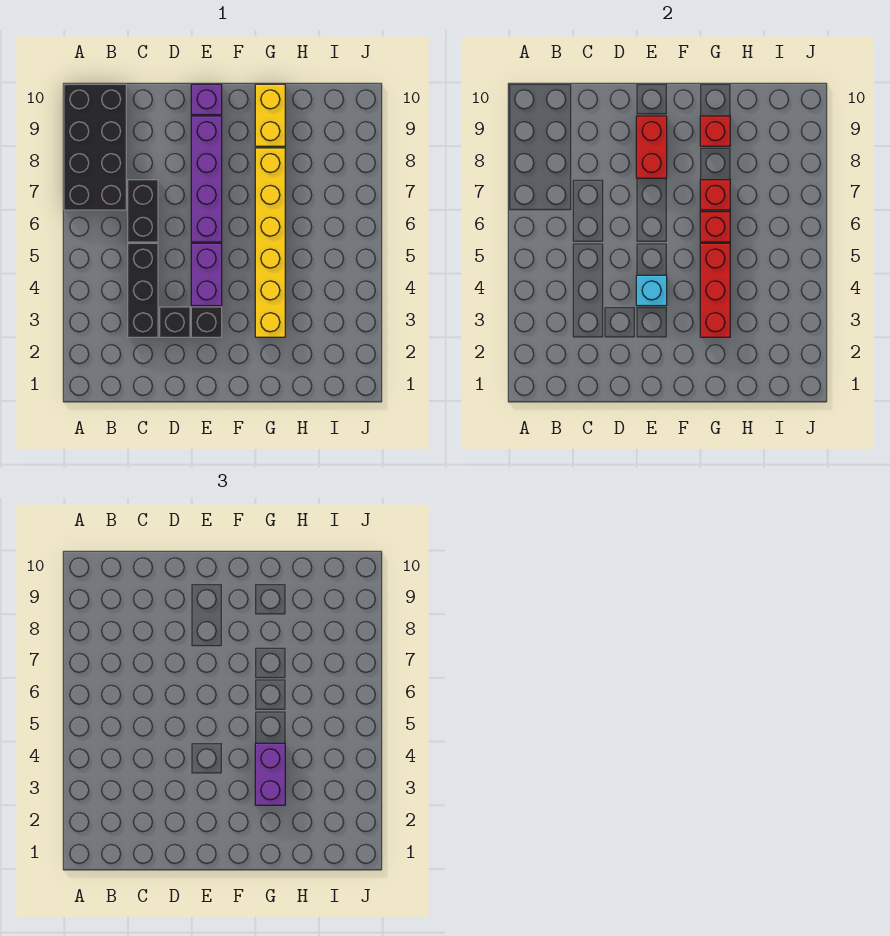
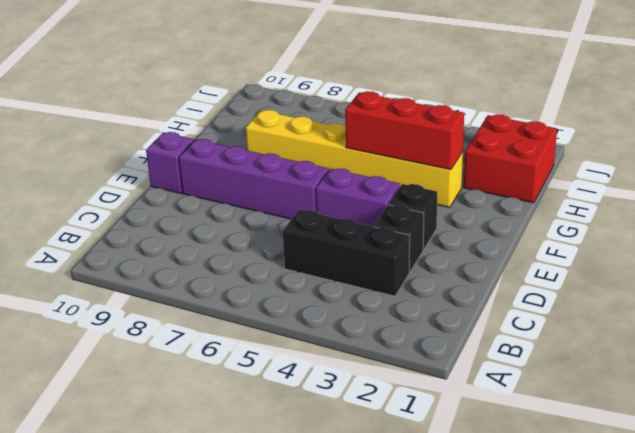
red 2x2 brick [464,114,557,203] -> none
none -> black 2x4 brick [64,84,126,210]
none -> black 1x2 brick [128,180,158,242]
none -> yellow 1x2 brick [255,84,285,146]

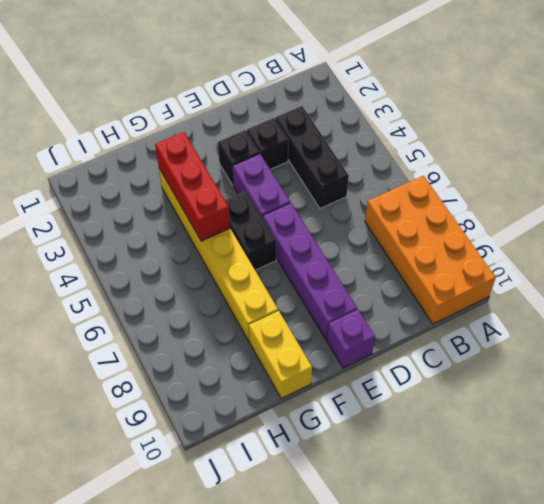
orange 2x4 brick [365,176,496,324] -> black 2x4 brick [64,84,126,210]
black 1x2 brick [225,191,276,270] -> black 1x2 brick moved to [128,180,158,242]
none -> cyan 1x1 brick [636,275,667,306]
none -> red 1x2 brick [636,116,667,178]
none -> red 1x1 brick [700,212,730,242]

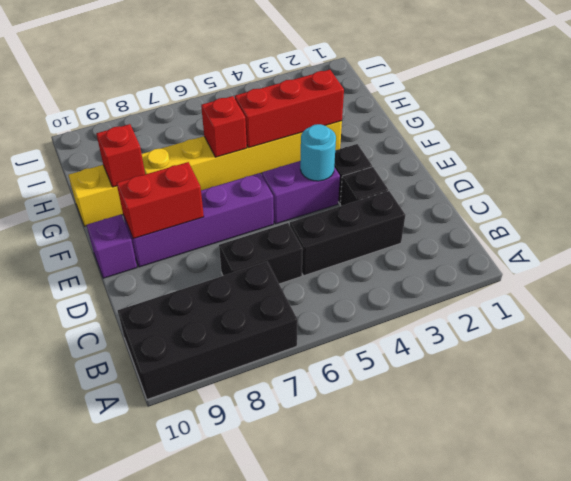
cyan 1x1 round brick [300,124,336,181] -> cyan 1x1 brick [636,275,667,306]
none -> red 1x1 brick [700,180,730,210]
none -> purple 1x2 brick [255,743,285,805]

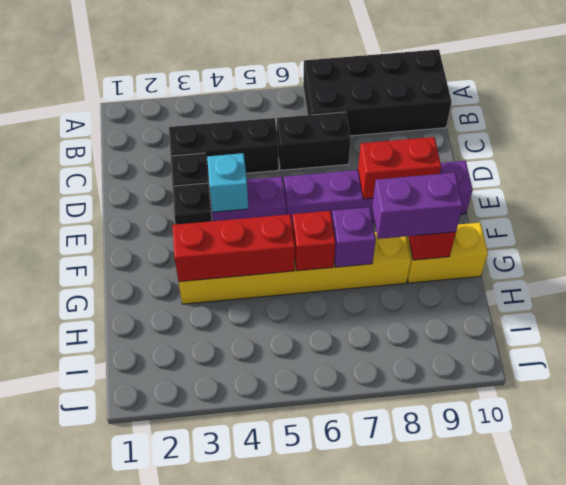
purple 1x1 brick [332,207,376,267] -> red 1x1 brick [700,180,730,210]
purple 1x2 brick [372,173,463,239] -> purple 1x2 brick moved to [255,743,285,805]

